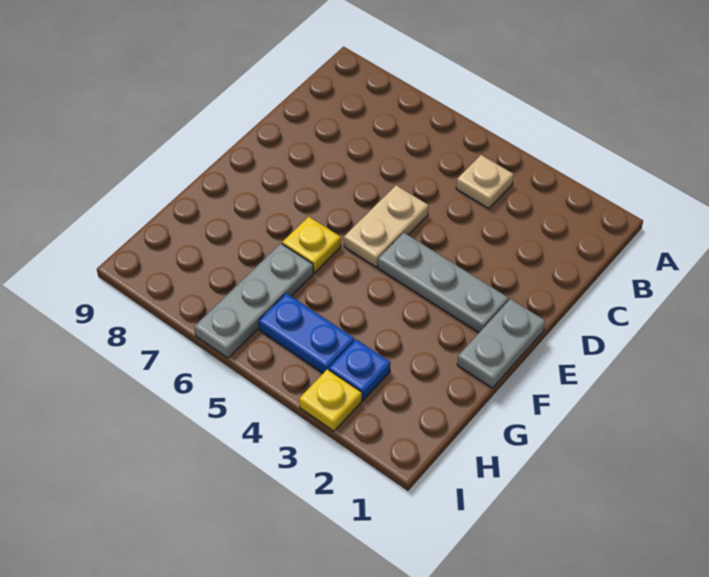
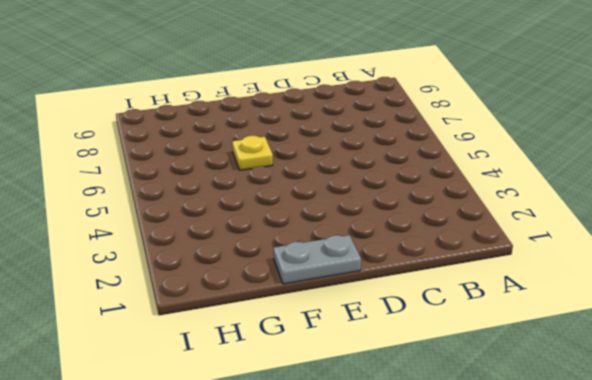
none -> tan 1x1 plate [456,155,514,209]
none -> tan 1x2 plate [344,185,428,267]

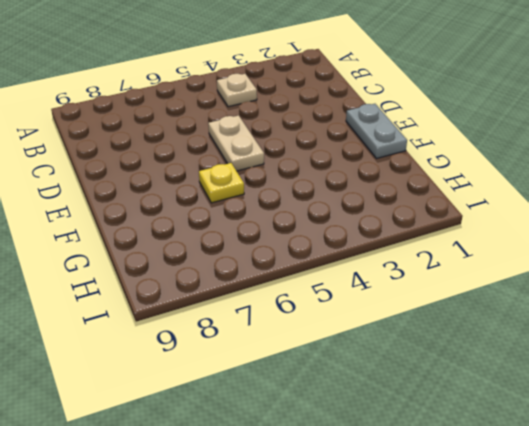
none -> grey 1x3 plate [378,233,509,333]
none -> grey 1x3 plate [195,244,313,358]

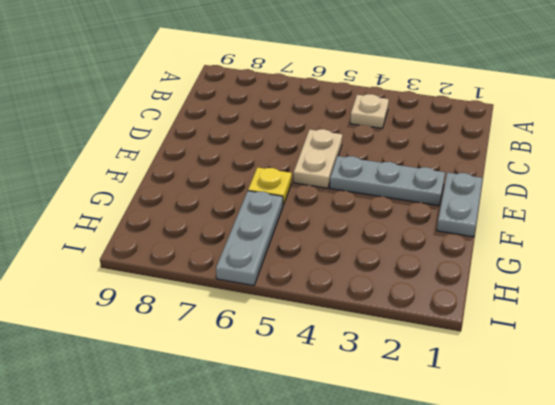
none -> blue 1x1 plate [329,339,390,400]
none -> blue 1x2 plate [259,293,355,373]

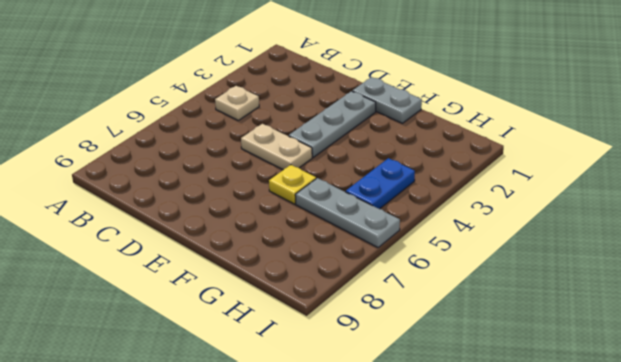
none -> blue 1x1 plate [329,339,390,400]
none -> yellow 1x1 plate [299,369,362,431]

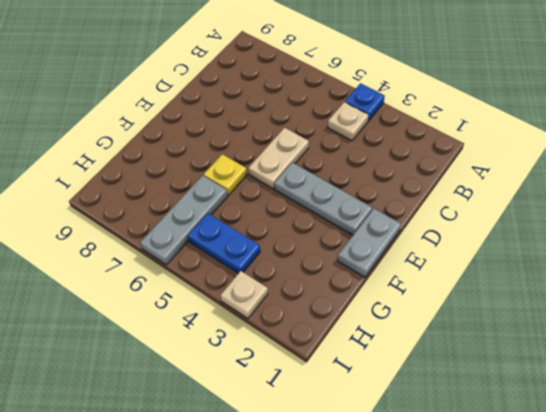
blue 1x1 plate [345,83,385,121] -> blue 1x1 plate moved to [329,339,390,400]
tan 1x1 plate [220,271,268,318] -> yellow 1x1 plate [299,369,362,431]

